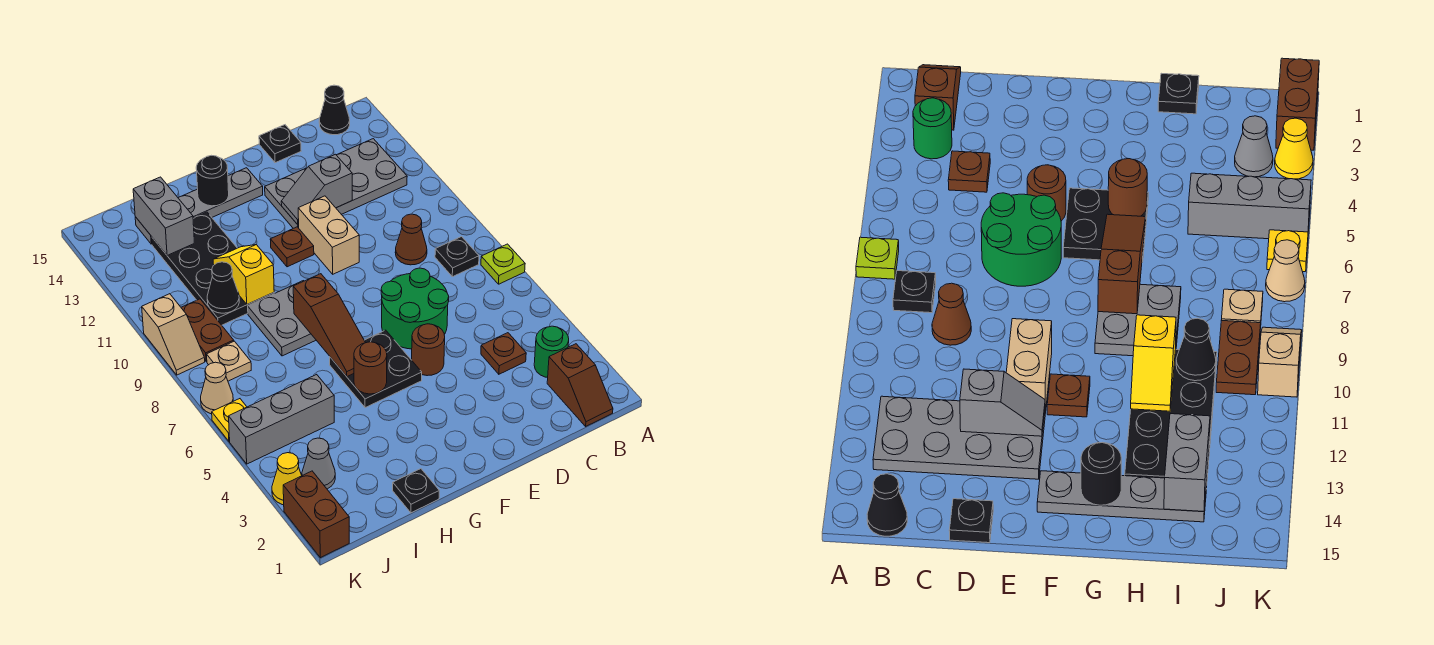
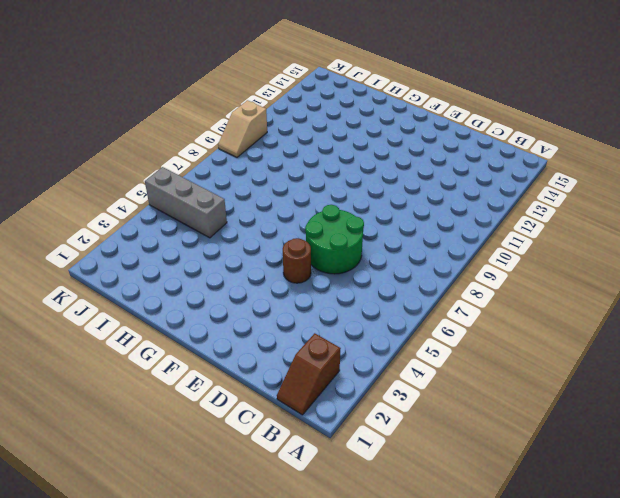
none -> lime 1x1 plate [481,244,525,284]
none -> green 1x1 round brick [534,326,569,378]
none -> black 1x1 plate [435,237,479,277]
none -> grey 2x4 plate [265,139,407,228]

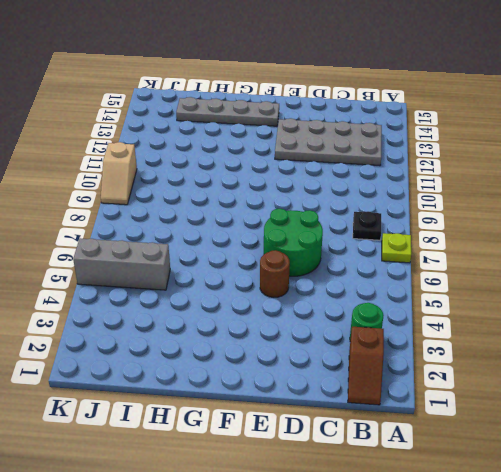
none -> black 1x1 cone [319,85,350,135]
none -> brown 1x1 plate [481,333,526,374]
none -> brown 1x1 cone [395,214,427,265]
none -> black 1x1 plate [259,125,301,163]

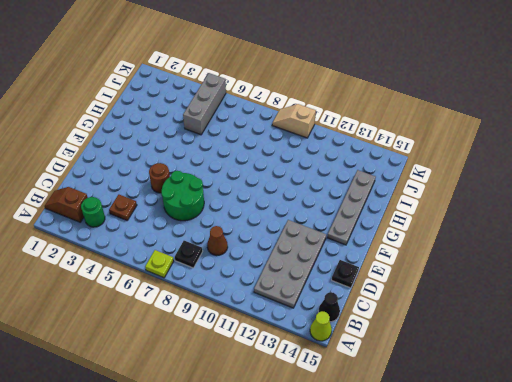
lime 1x1 cone [310,311,332,341] -> none
none -> tan 1x2 brick [298,196,359,274]
none -> black 2x2 plate [330,330,422,408]
none -> brown 1x1 plate [270,227,314,267]
none -> grey 2x2 plate [248,281,316,356]

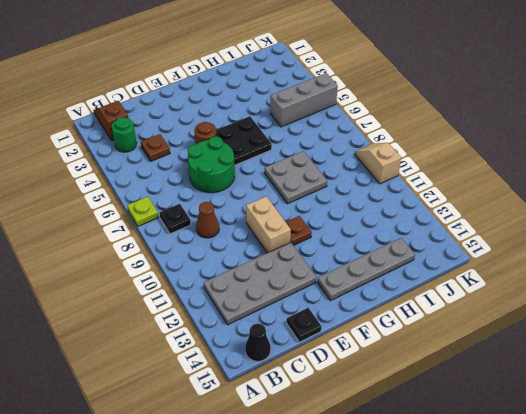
none -> black 1x1 plate [393,469,439,513]
none -> black 2x4 plate [152,212,274,325]
none -> grey 1x1 cone [302,438,335,489]
none -> tan 1x1 plate [207,341,251,381]

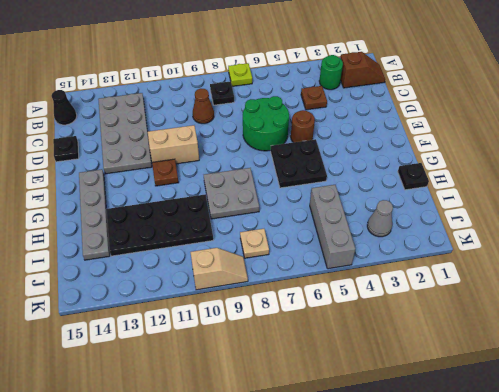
none -> brown 1x2 plate [181,299,234,362]
none -> brown 1x2 brick [283,471,349,558]
none -> yellow 1x1 cone [272,453,302,505]
none -> yellow 1x1 plate [212,399,247,441]

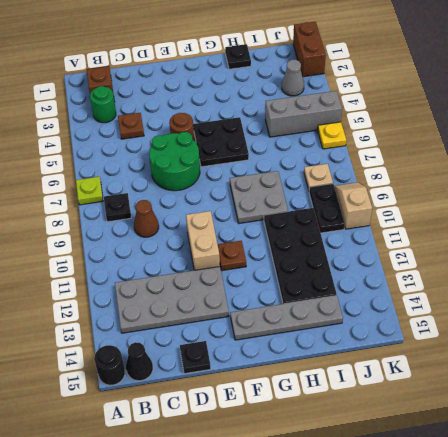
black 1x1 round brick [94,345,125,385] -> black 1x1 round brick moved to [196,155,229,206]
black 1x2 plate [309,184,345,233] -> brown 1x2 plate [181,299,234,362]
none -> yellow 1x1 cone [272,453,302,505]
none -> tan 1x1 cone [201,362,233,414]
none -> grey 1x2 slope [281,154,352,225]
none -> brown 1x1 round brick [354,342,387,394]

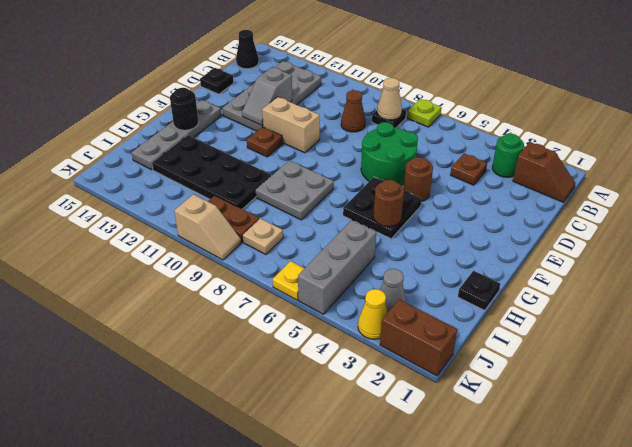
tan 1x1 cone [377,78,402,120] -> tan 1x1 cone moved to [201,362,233,414]
none -> brown 1x3 slope [293,274,365,376]
none -> yellow 1x2 slope [213,245,274,304]
none -> black 1x1 cone [207,262,239,313]
none -> grey 1x2 brick [133,177,194,255]

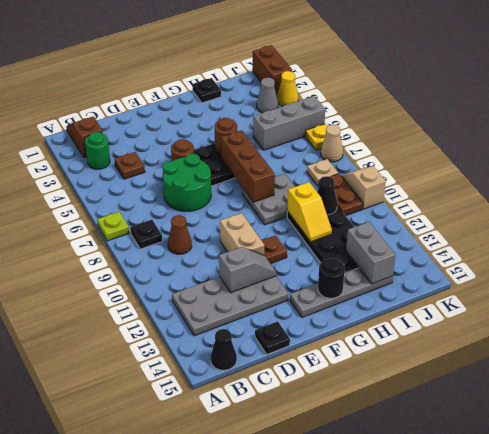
brown 1x3 brick [221,130,275,202] -> brown 1x3 slope [293,274,365,376]

